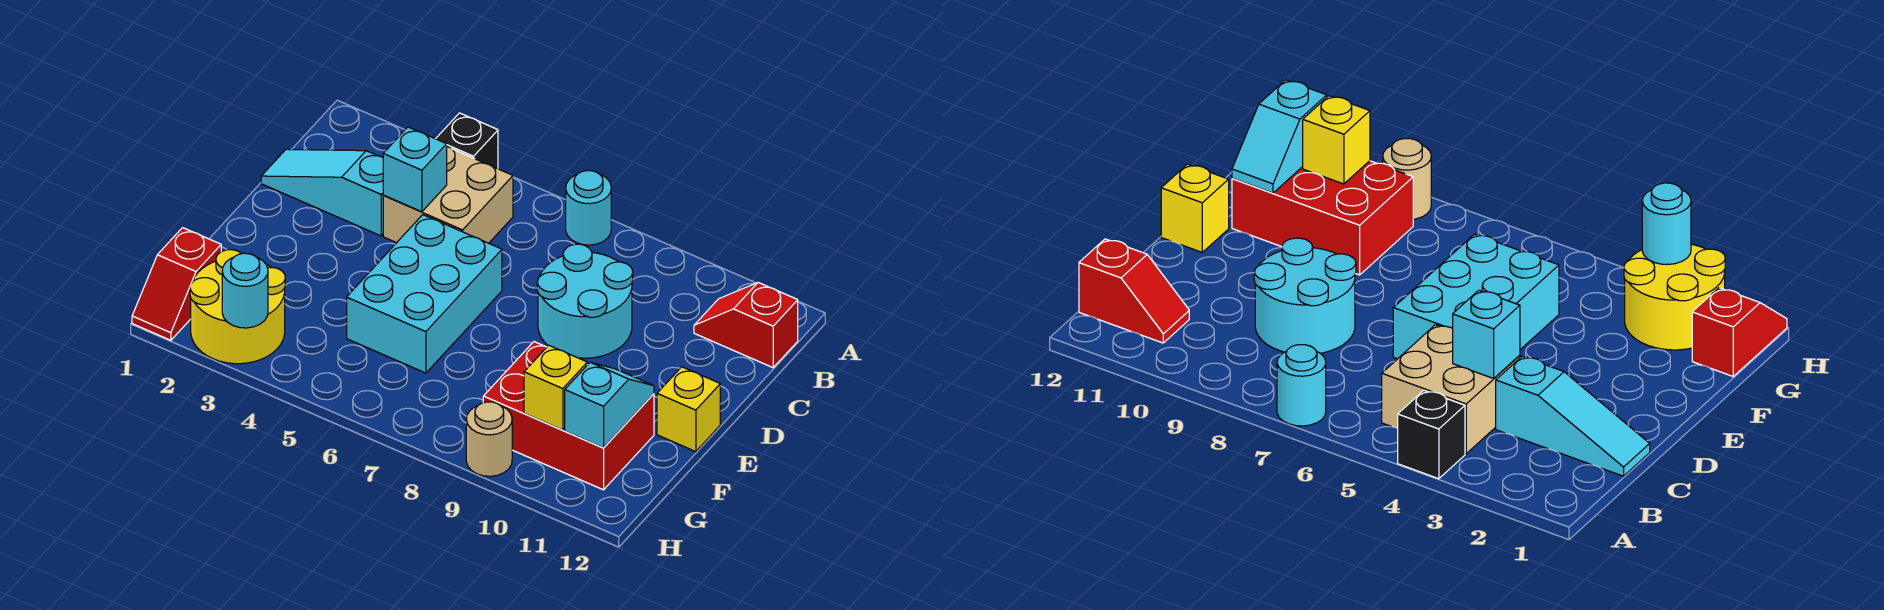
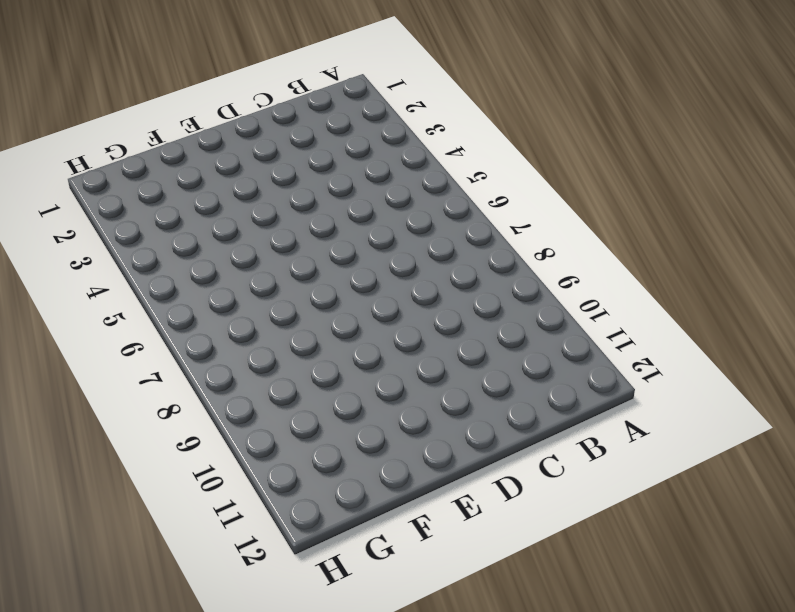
none -> black 1x1 brick [436,113,498,169]
none -> cyan 1x1 round brick [566,171,611,245]
none -> tan 2x2 brick [383,147,513,243]

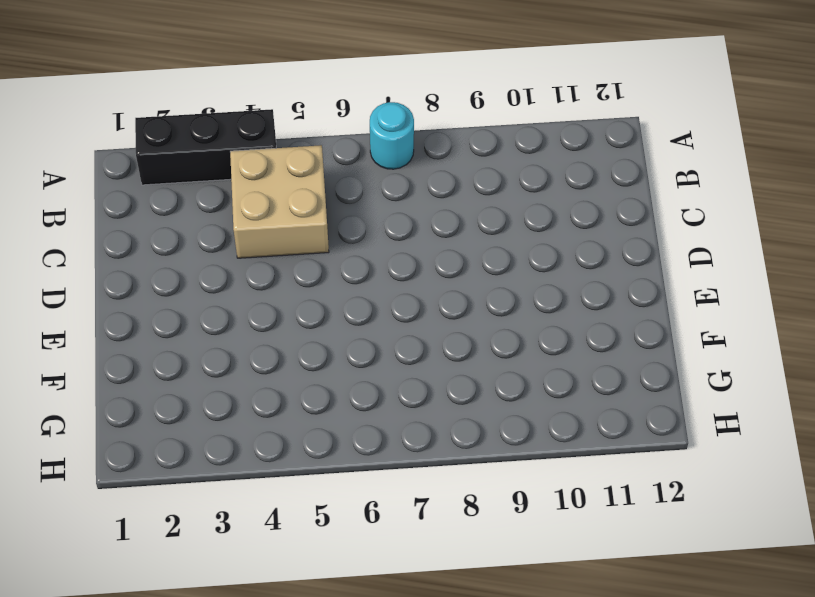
black 1x3 brick [135,109,276,185] -> black 1x1 brick [436,113,498,169]
none -> red 1x2 slope [694,283,798,368]
none -> cyan 1x3 slope [261,149,384,236]
none -> cyan 2x2 round brick [537,244,633,358]

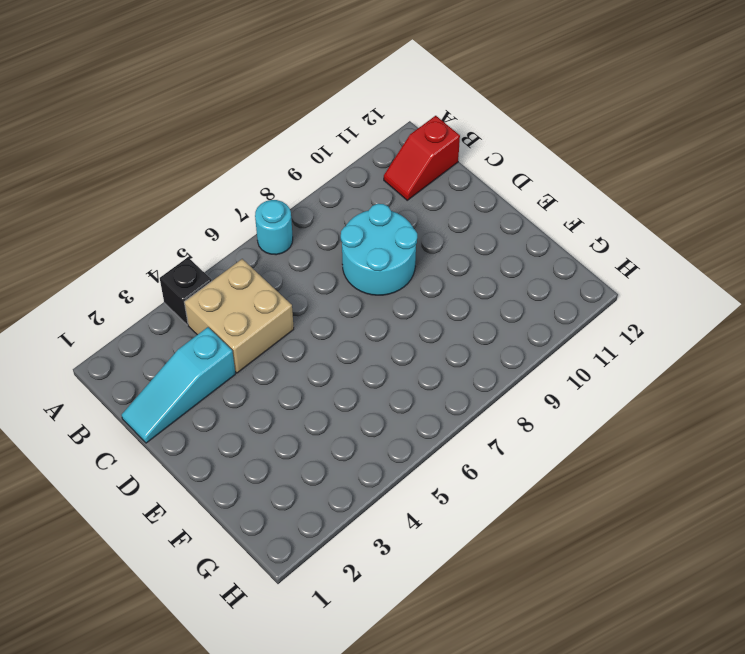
none -> cyan 2x3 brick [347,215,502,373]
none -> yellow 1x1 brick [657,367,720,452]
none -> red 2x3 brick [483,342,654,490]

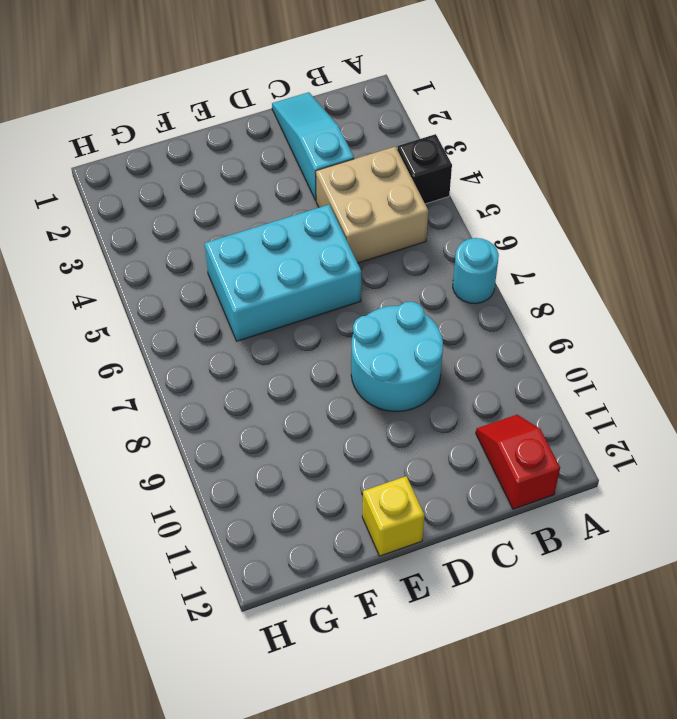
none -> red 2x3 brick [483,342,654,490]
none -> red 1x2 slope [132,228,221,340]
none -> yellow 2x2 round brick [190,250,285,364]

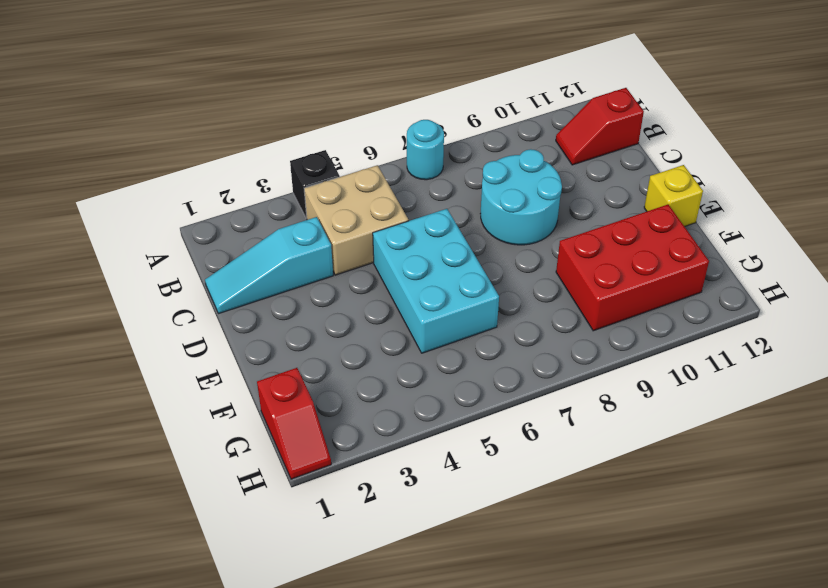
none -> yellow 2x2 round brick [190,250,285,364]
none -> tan 1x1 round brick [466,402,512,476]
none -> cyan 1x1 brick [383,127,447,212]

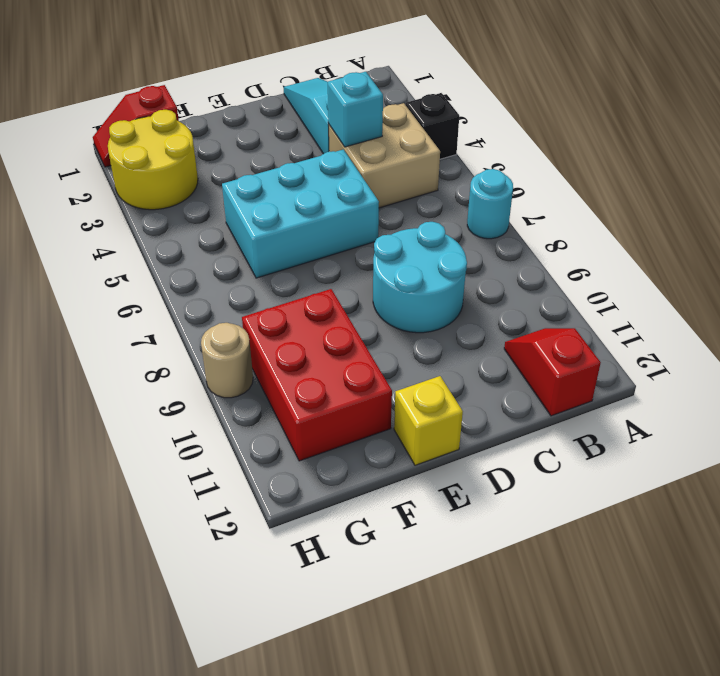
none -> cyan 1x2 slope [565,362,654,448]
none -> yellow 1x1 brick [524,345,587,430]
none -> cyan 1x1 round brick [222,253,268,328]

